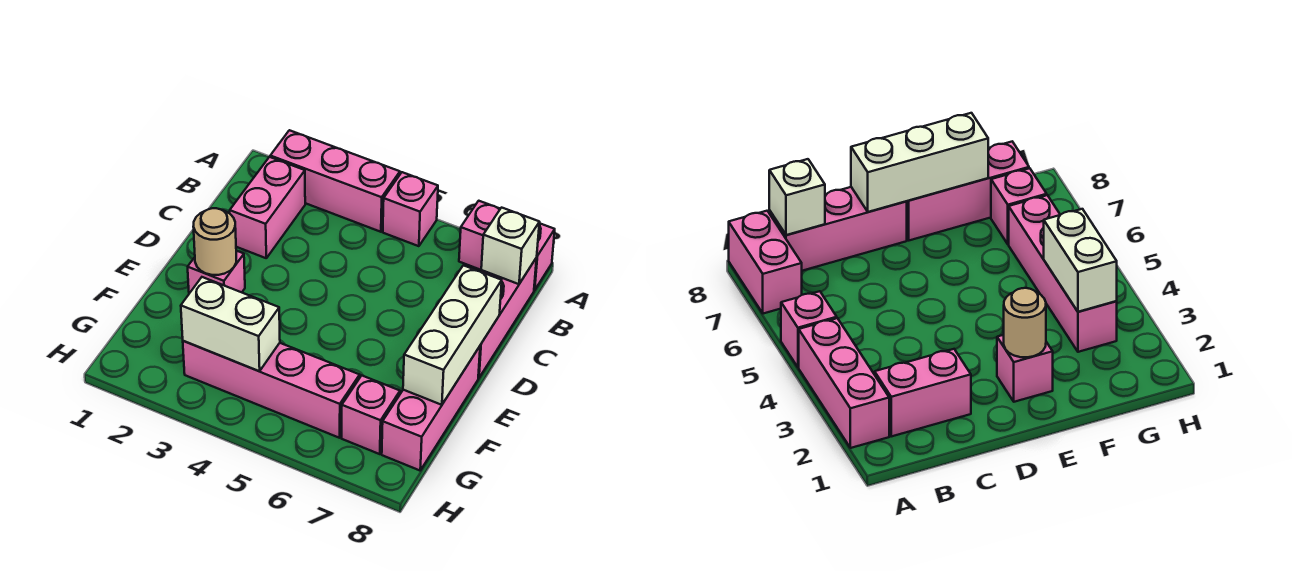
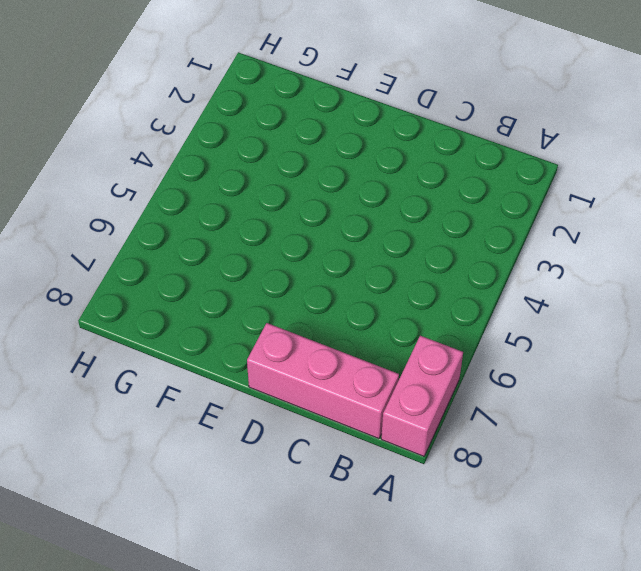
none -> pink 1x3 brick [270,130,400,232]
none -> pink 1x1 brick [383,172,438,246]
none -> pink 1x2 brick [230,157,305,258]

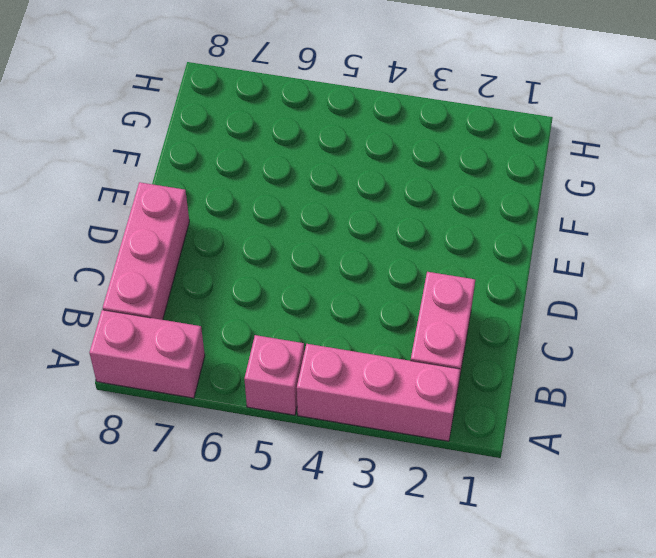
none -> pink 1x1 brick [188,251,245,293]
none -> pink 1x3 brick [382,346,480,470]
none -> pink 1x4 brick [183,341,360,438]

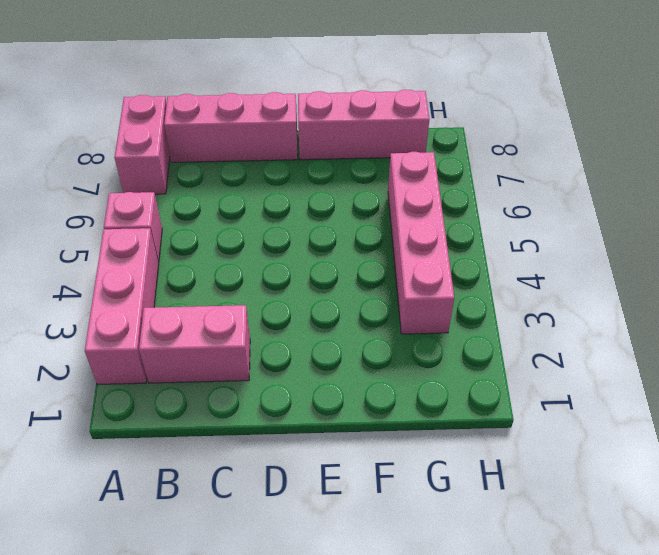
none -> pink 1x1 brick [188,251,245,293]
none -> pink 1x1 brick [342,376,400,454]
none -> white 1x1 brick [481,208,539,284]

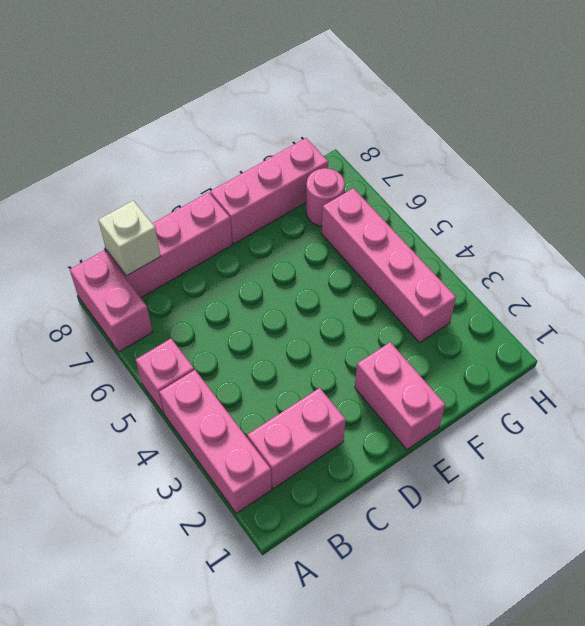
pink 1x2 brick [355,342,445,450] -> pink 1x1 brick [188,251,245,293]
pink 1x1 round brick [306,168,345,226] -> pink 1x1 brick [342,376,400,454]
none -> white 1x3 brick [403,265,502,405]
none -> tan 1x1 round brick [193,208,236,275]
none -> white 1x2 brick [181,277,280,371]

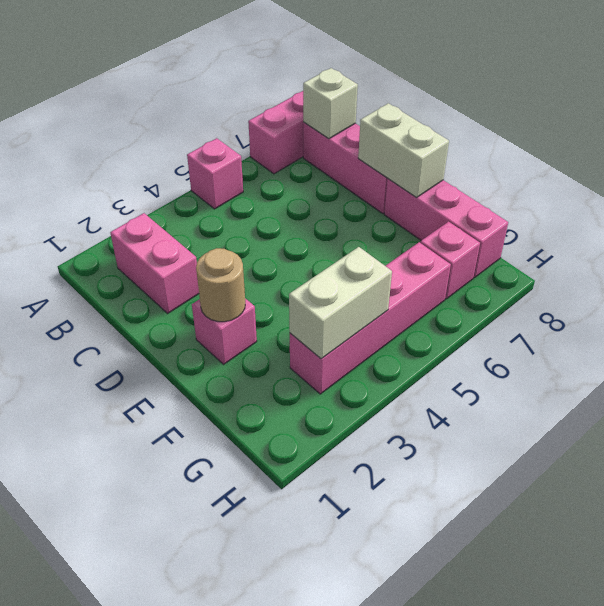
white 1x2 brick [358,103,449,197] -> white 1x3 brick [403,265,502,405]
none -> pink 1x3 brick [270,130,400,232]

